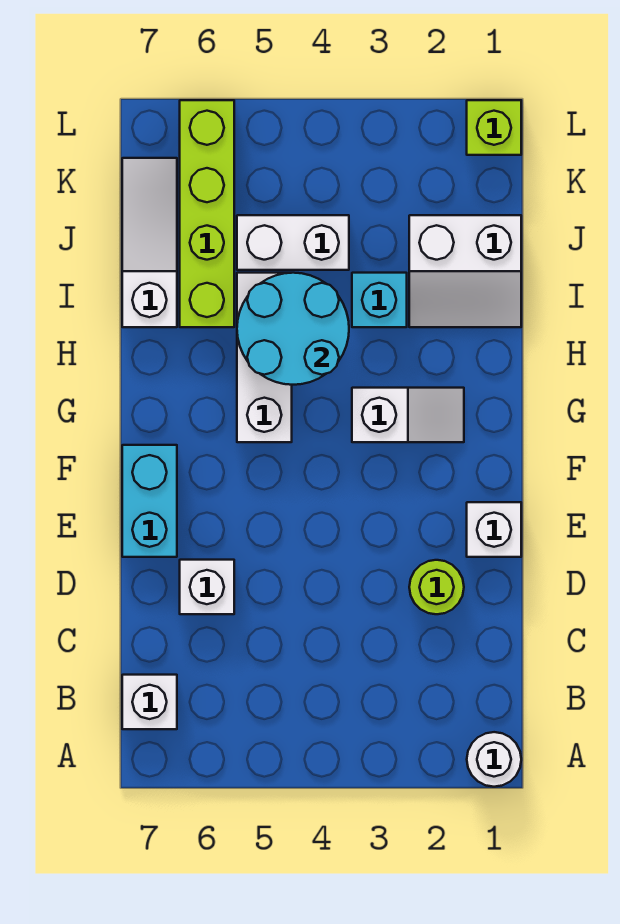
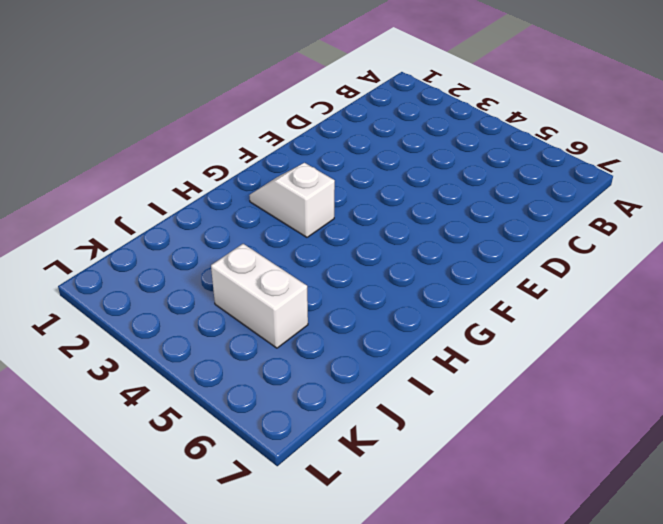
none -> white 1x1 round brick [467,732,521,787]
none -> white 1x1 brick [122,675,177,729]
none -> lime 1x1 round brick [409,560,464,614]

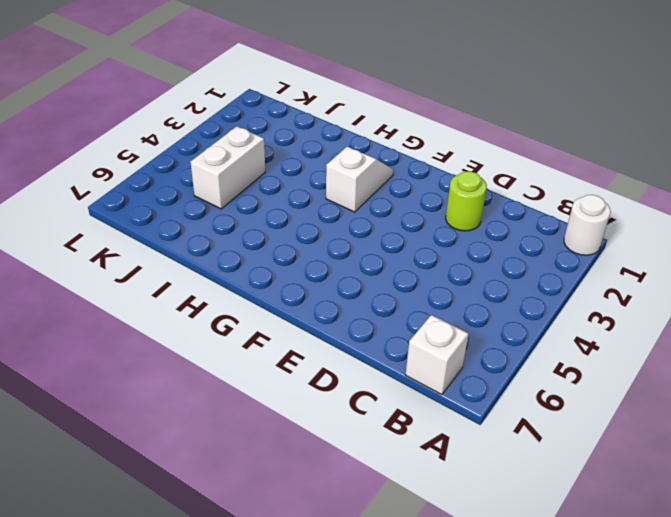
none -> white 1x1 brick [180,560,234,614]
none -> white 1x1 brick [467,502,521,557]
none -> cyan 1x2 brick [122,445,177,557]

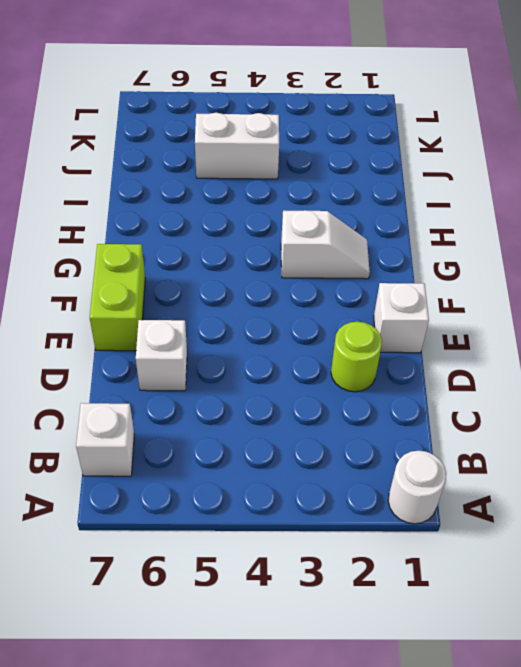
lime 1x2 brick [90,244,145,351] -> cyan 1x2 brick [122,445,177,557]
none -> white 1x3 brick [237,273,292,442]
none -> white 2x2 slope [409,215,521,327]
none -> cyan 1x1 brick [352,273,407,327]

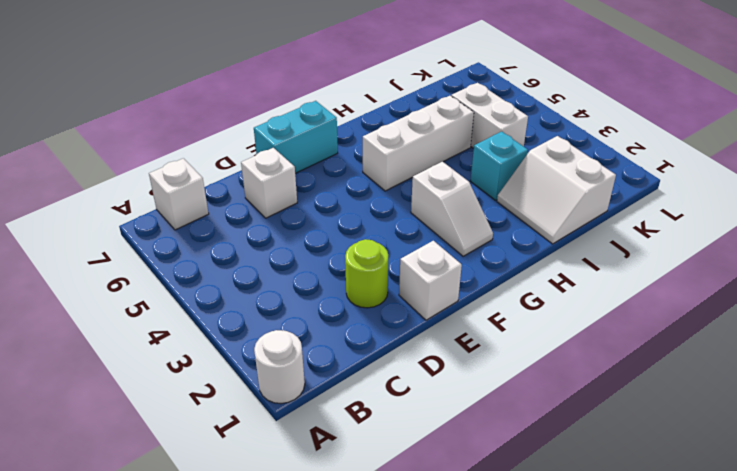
none -> lime 1x4 brick [180,100,234,327]
none -> white 1x3 slope [122,158,177,327]
none -> lime 1x1 brick [467,100,521,155]

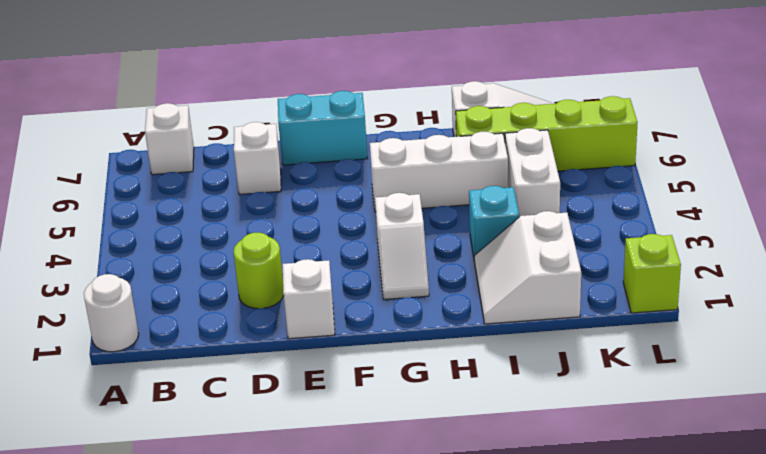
none -> cyan 2x2 round brick [237,273,349,385]

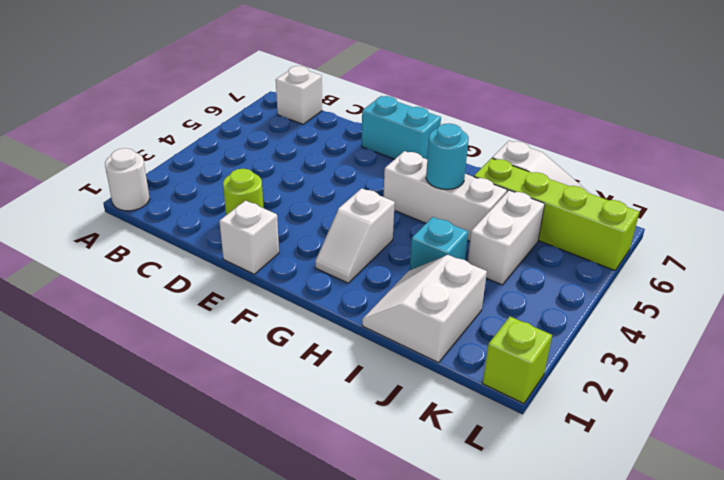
cyan 1x1 round brick [426,123,469,190] -> cyan 2x2 round brick [237,273,349,385]
none -> white 1x1 brick [180,560,234,614]

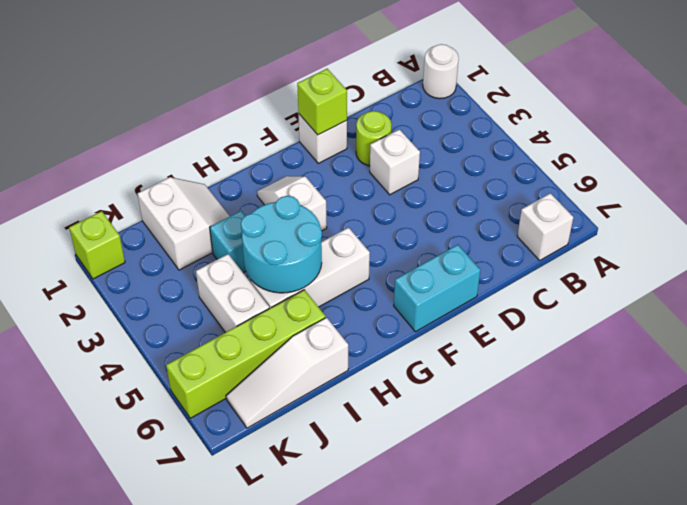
white 1x1 brick [370,129,420,195] -> white 1x1 brick moved to [180,560,234,614]
lime 1x1 brick [297,69,347,135] -> none

